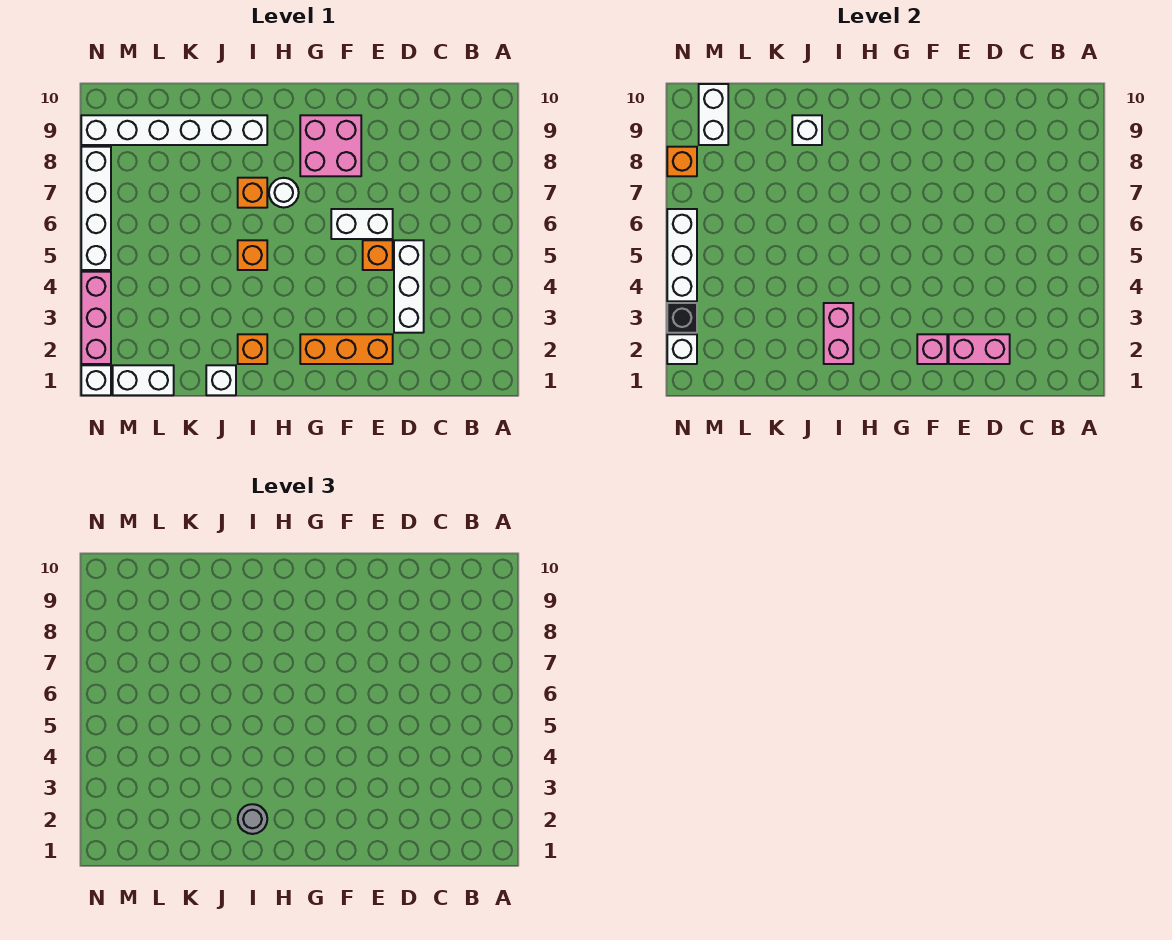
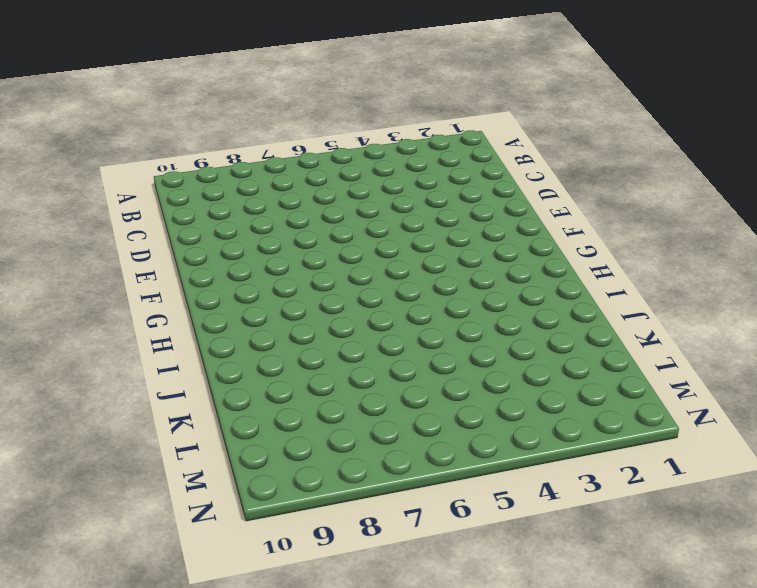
none -> white 1x3 brick [394,240,424,333]
none -> orange 1x3 brick [300,334,393,364]
none -> orange 1x1 brick [363,240,393,270]

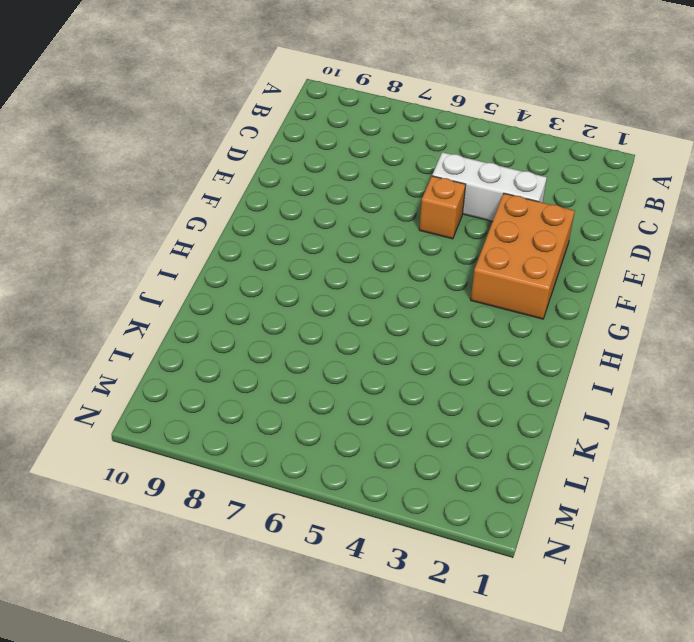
orange 2x3 brick [471,193,575,319] -> orange 1x3 brick [300,334,393,364]
none -> white 1x2 brick [331,209,393,239]
none -> pink 2x2 brick [300,115,361,176]
none -> white 1x1 round brick [269,178,299,208]

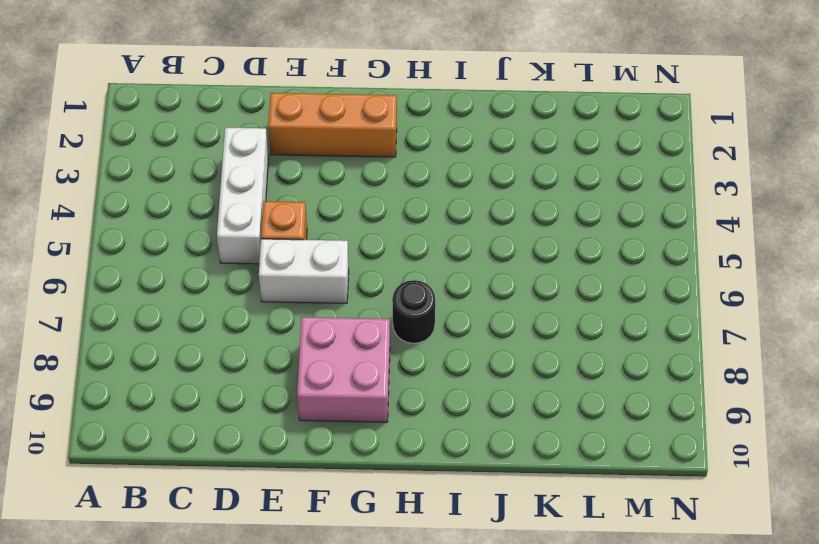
black 1x1 round brick [392,280,435,343] -> white 1x1 round brick [269,178,299,208]
none -> orange 1x1 brick [238,334,267,364]
none -> orange 1x1 brick [238,240,267,270]
none -> orange 1x1 brick [238,178,267,208]

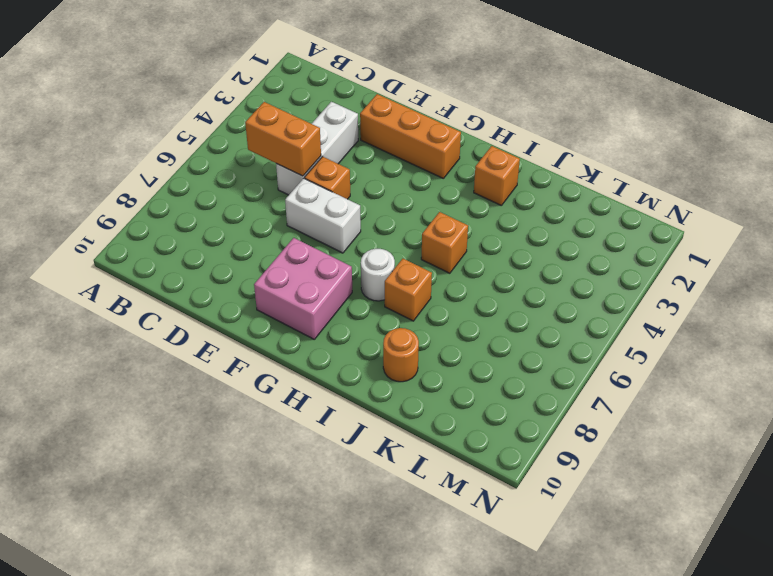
orange 1x2 brick [245,102,321,176] -> none
orange 1x1 round brick [383,328,419,382] -> white 1x6 brick [81,115,267,145]
none -> white 1x1 brick [206,365,236,395]
none -> white 1x2 brick [113,365,174,395]
none -> white 1x1 brick [81,365,111,395]

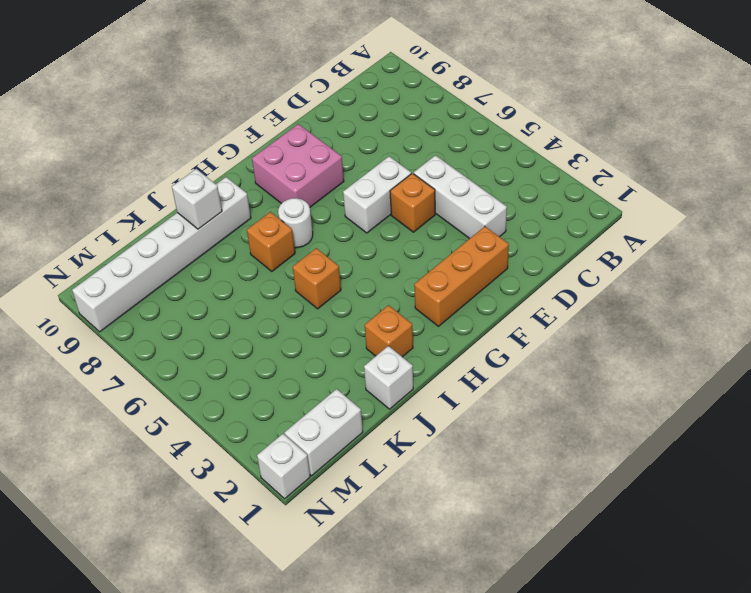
none -> pink 1x3 brick [81,272,111,364]
none -> white 1x4 brick [81,147,111,270]
none -> pink 1x2 brick [949,334,1010,364]

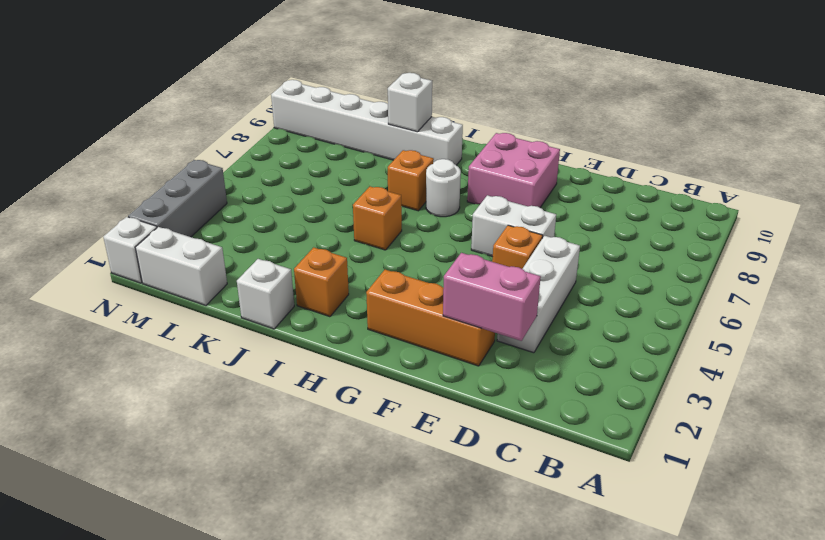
grey 1x3 brick [128,160,227,237] -> pink 1x3 brick [81,272,111,364]
none -> white 1x4 brick [81,147,111,270]
none -> pink 1x1 brick [917,334,947,364]
none -> pink 1x2 brick [824,303,853,364]

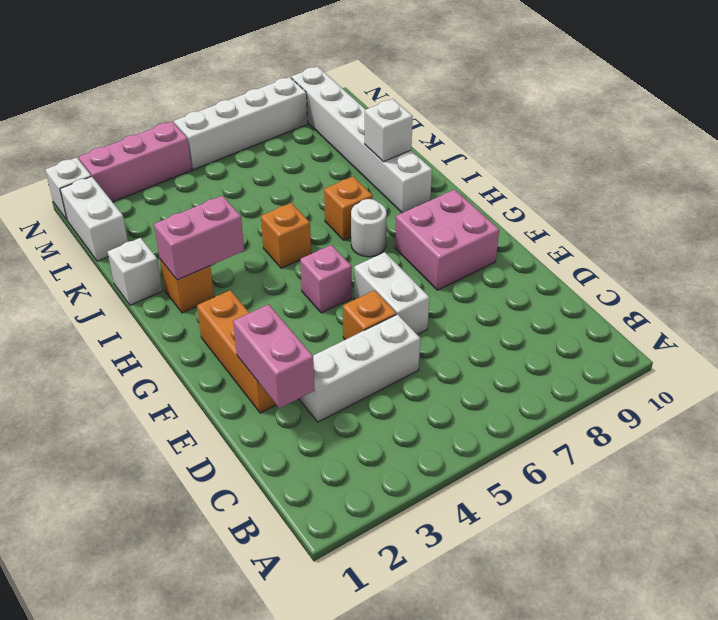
pink 1x1 brick [300,245,352,313] -> pink 1x1 brick moved to [917,334,947,364]
none -> white 1x2 brick [699,84,728,145]
none -> white 1x1 brick [667,334,697,364]
none -> black 1x1 brick [667,303,697,333]

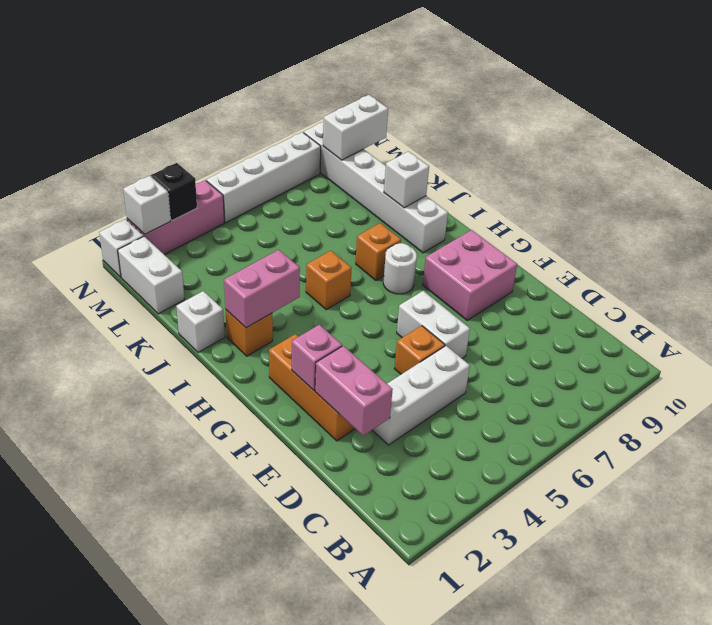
none -> white 1x3 brick [667,209,697,301]
none -> orange 1x1 brick [667,147,697,176]
none -> grey 1x1 round brick [238,804,267,834]

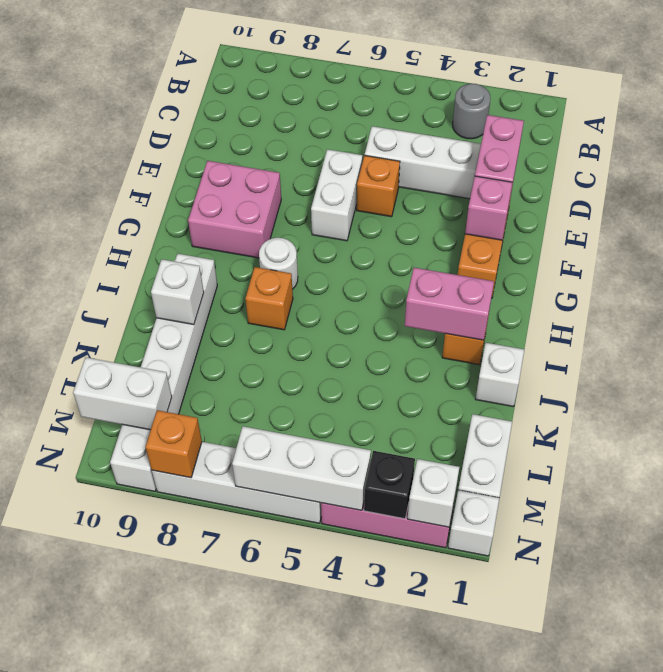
grey 1x1 round brick [453,84,490,139] -> grey 1x1 round brick moved to [238,804,267,834]
none -> orange 1x1 brick [238,240,267,270]

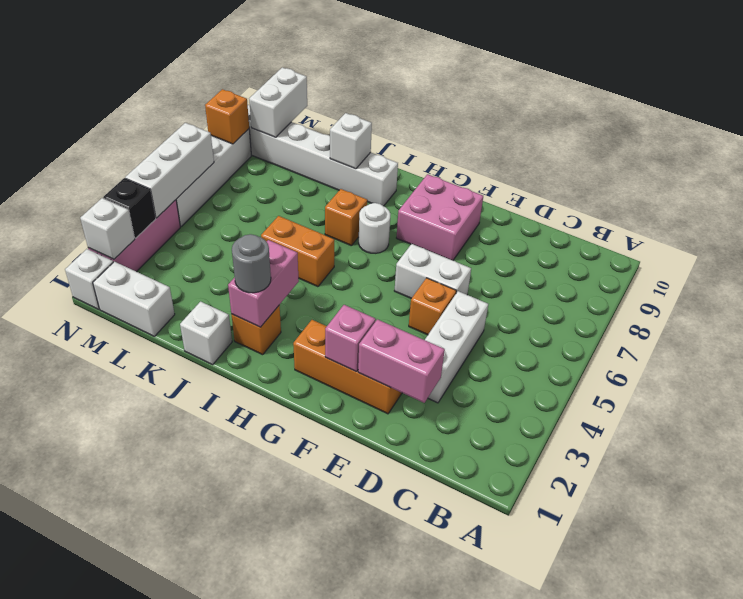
orange 1x2 brick [261,216,334,287] -> orange 1x1 brick [238,240,267,270]

